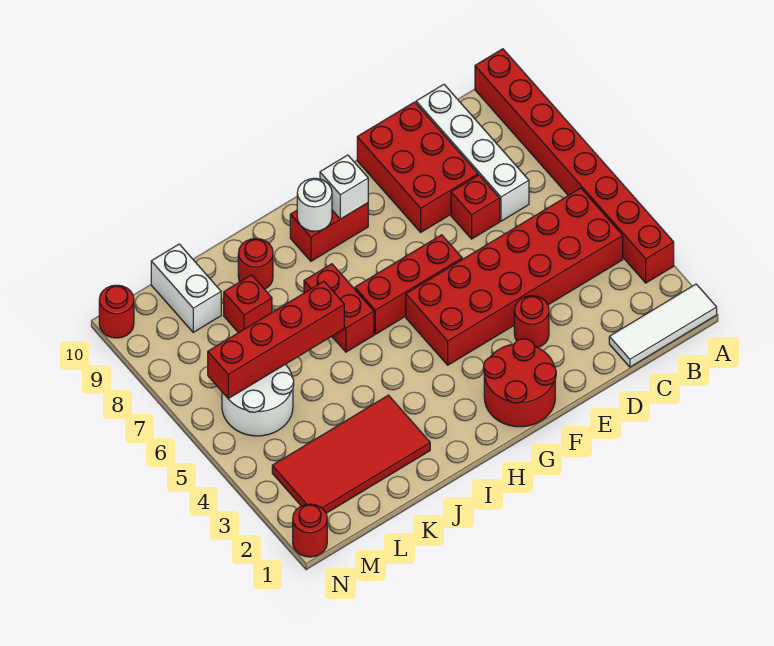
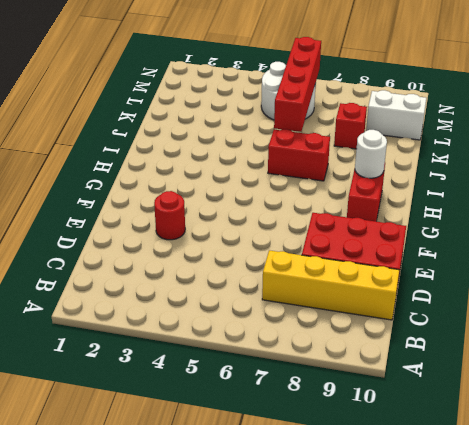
yellow 1x4 brick [262,250,399,320] -> white 1x4 brick [416,84,529,221]
none -> white 1x3 tile [609,284,717,367]
none -> red 1x8 brick [475,49,674,283]
none -> red 2x6 brick [406,188,623,365]

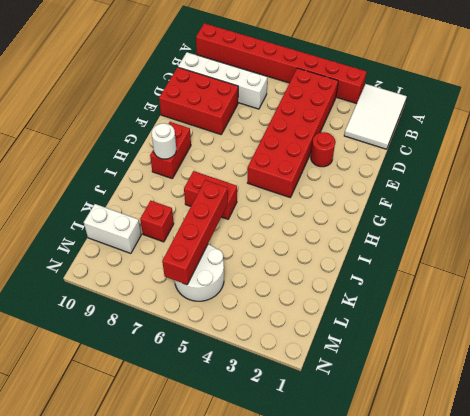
white 2x3 tile [344,84,407,149] -> white 1x3 tile [609,284,717,367]
none -> red 1x1 brick [451,175,500,239]
none -> red 2x2 round brick [484,339,556,427]
none -> red 1x3 brick [355,235,462,334]

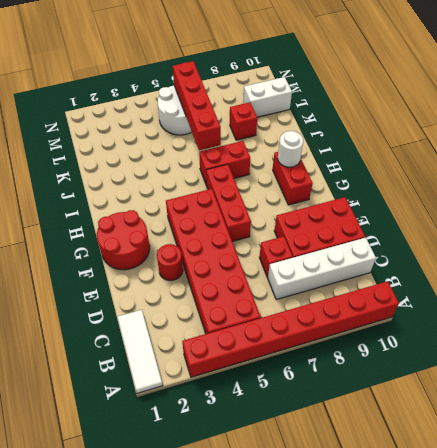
none -> red 2x4 tile [272,395,430,513]
none -> red 1x1 round brick [238,238,273,289]
none -> red 1x1 round brick [293,504,327,557]

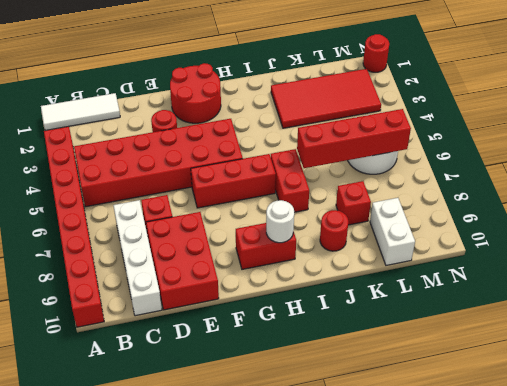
none -> red 1x1 round brick [99,285,134,338]
none -> white 1x1 brick [320,155,368,219]

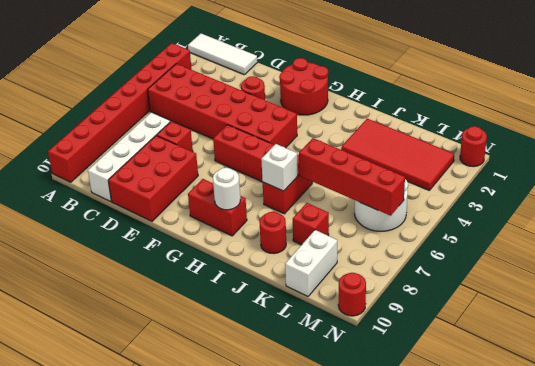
white 1x1 brick [261,144,298,191] -> white 1x1 brick moved to [320,155,368,219]

